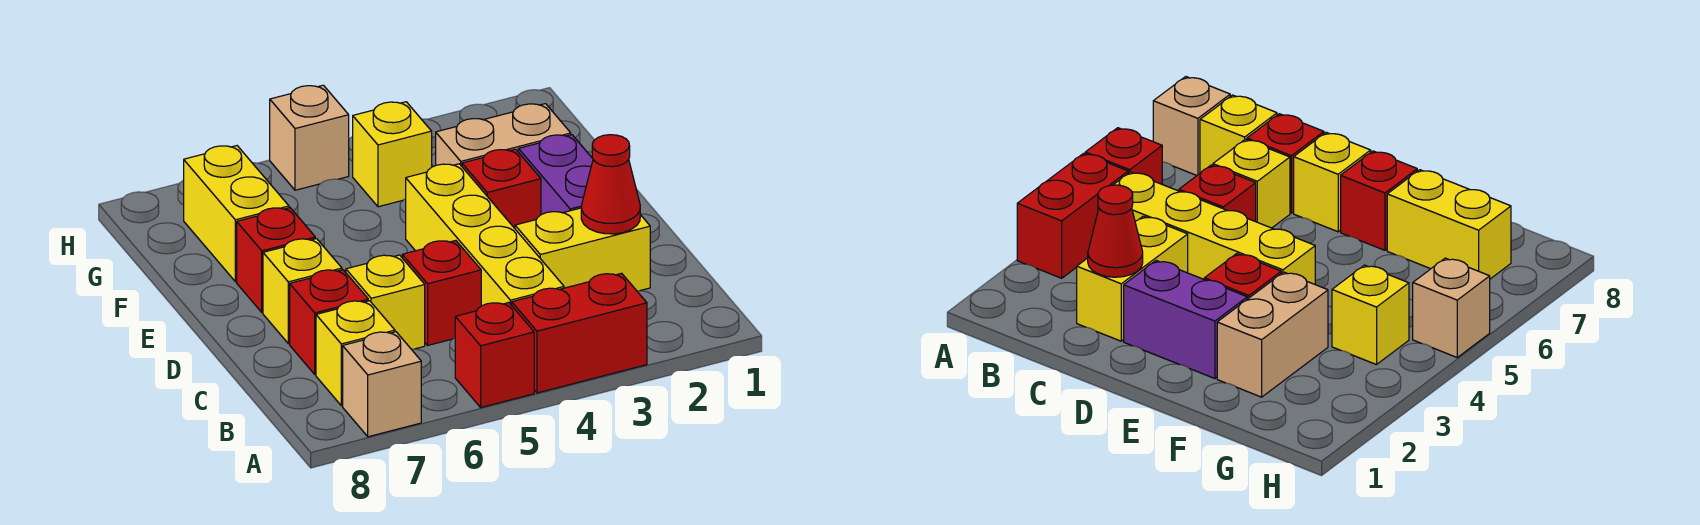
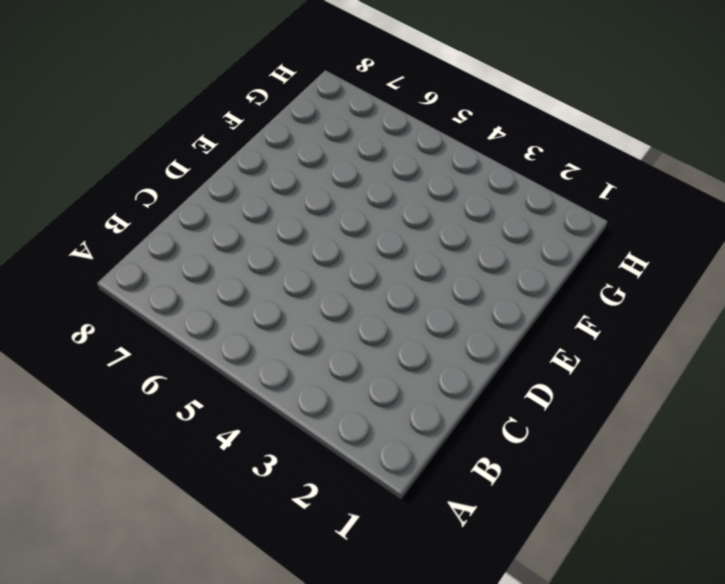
none -> red 1x2 brick [512,273,647,393]
none -> red 1x1 brick [455,303,534,407]
none -> tan 1x1 brick [343,332,421,437]

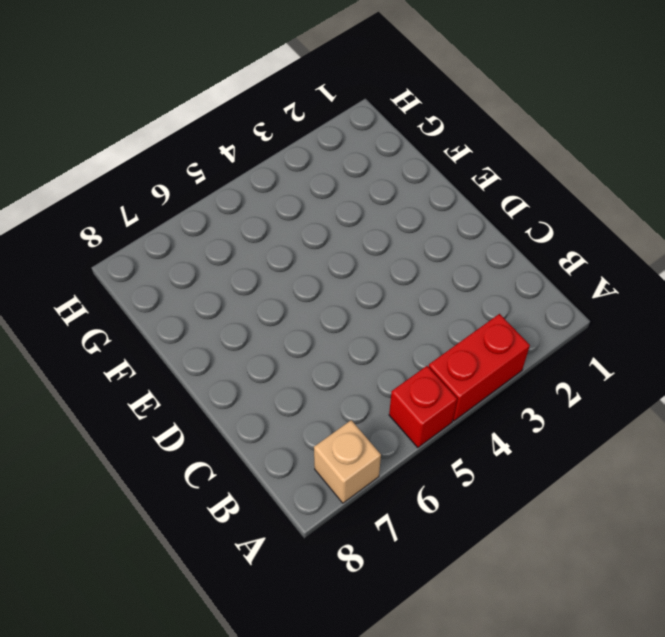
none -> yellow 1x4 brick [406,164,564,306]
none -> yellow 1x1 brick [316,301,395,406]
none -> yellow 1x2 brick [515,208,650,291]

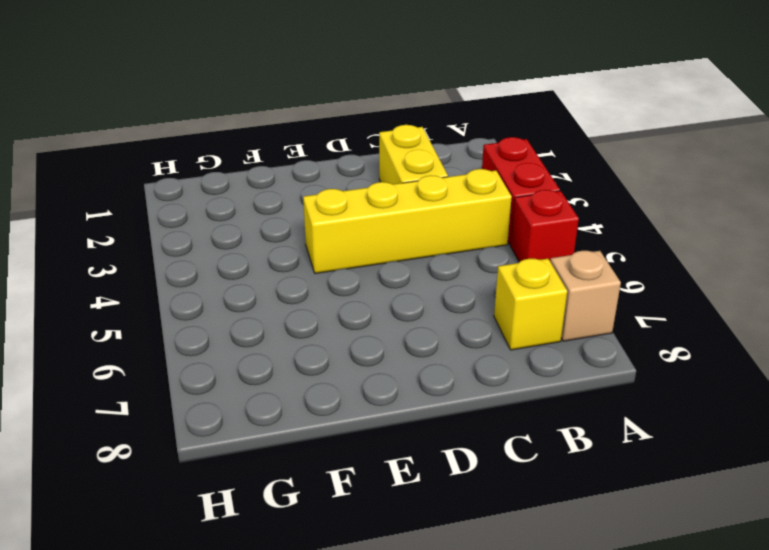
none -> red 1x1 brick [402,241,481,345]
none -> yellow 1x1 brick [346,255,425,349]
none -> red 1x1 brick [290,270,368,375]

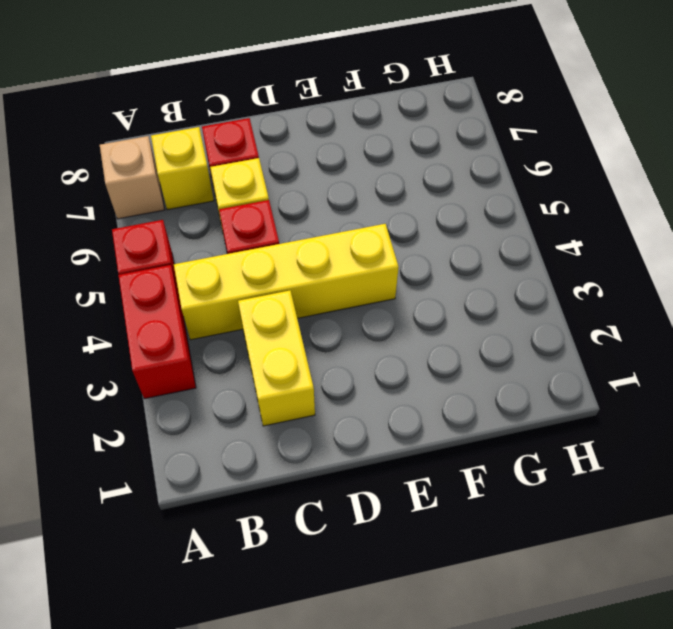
none -> purple 1x2 brick [518,135,593,215]
none -> yellow 1x1 brick [263,239,342,344]
none -> red 1x1 brick [462,149,541,228]

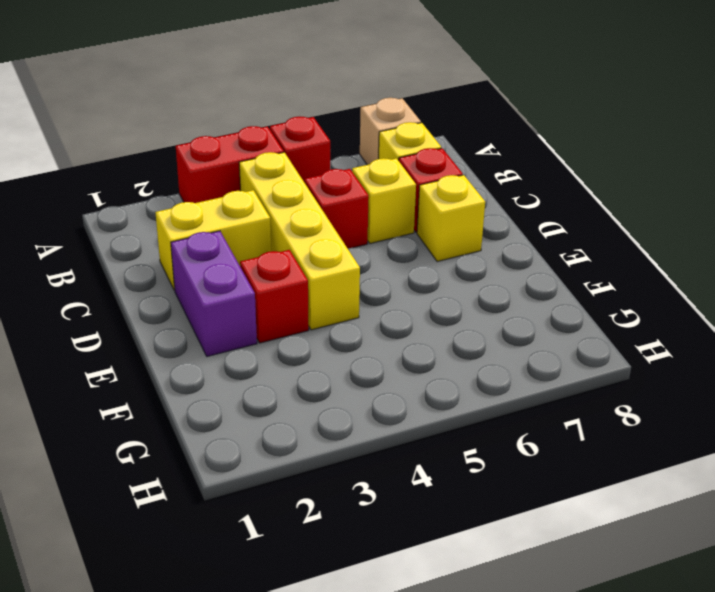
none -> red 1x1 brick [237,208,315,313]
none -> tan 1x2 brick [436,104,571,166]
none -> yellow 1x2 brick [184,146,289,282]

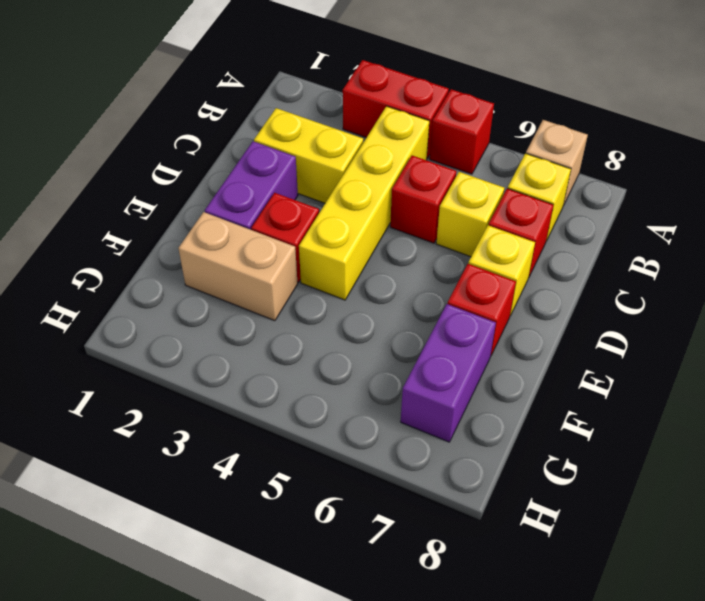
purple 1x2 brick [401,304,496,442] -> yellow 1x2 brick [184,146,289,282]
none -> yellow 1x1 brick [353,102,432,207]
none -> tan 1x1 brick [270,85,349,190]
none -> red 1x1 cone [581,135,640,234]

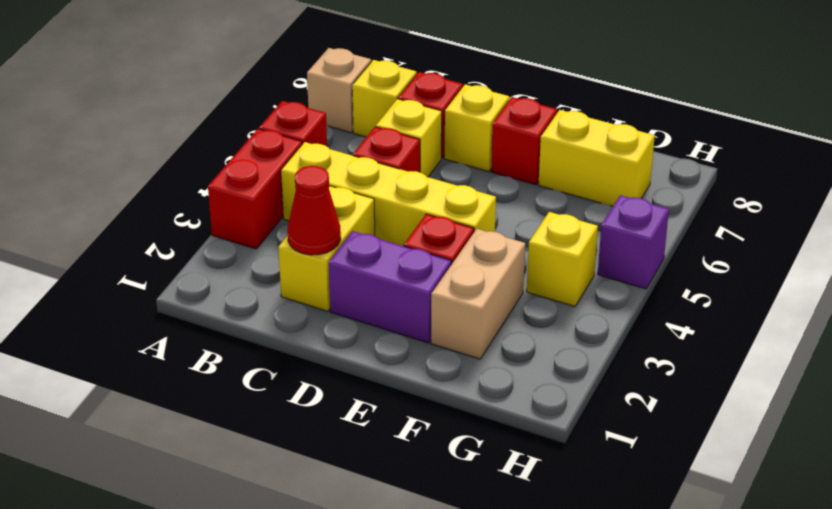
purple 1x1 brick [598,195,669,289] -> tan 1x1 brick [270,85,349,190]

